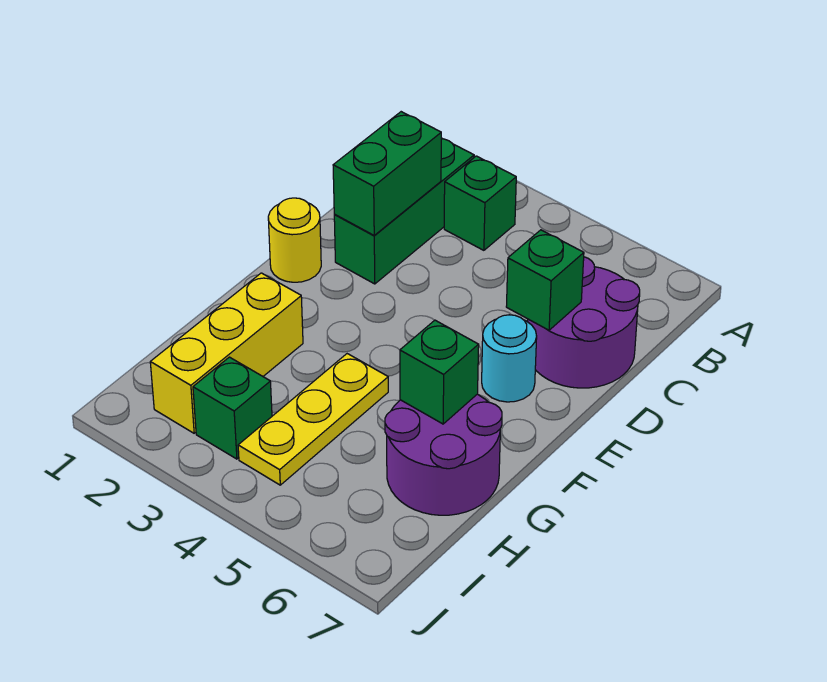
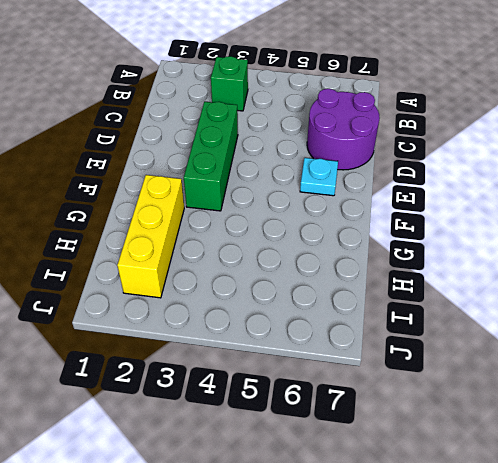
green 1x3 brick [184,102,238,211] -> green 1x3 brick moved to [334,138,474,284]
cyan 1x1 plate [300,158,338,196] -> cyan 1x1 round brick [482,315,537,402]
none -> yellow 1x1 round brick [268,198,321,282]
none -> yellow 1x3 plate [238,354,388,485]
none -> purple 2x2 round brick [385,394,502,515]

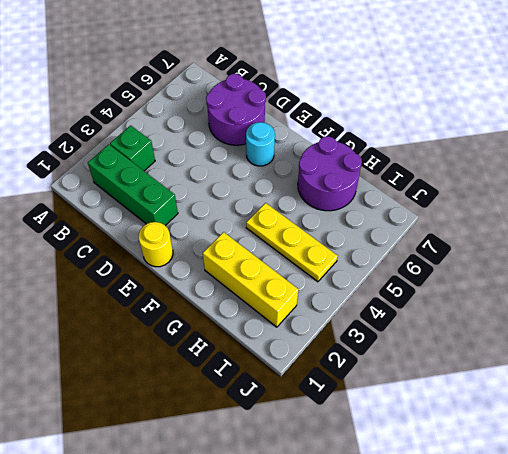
none -> green 1x1 brick [193,357,272,459]
none -> green 1x2 brick [333,112,441,236]
none -> green 1x1 brick [506,230,584,330]

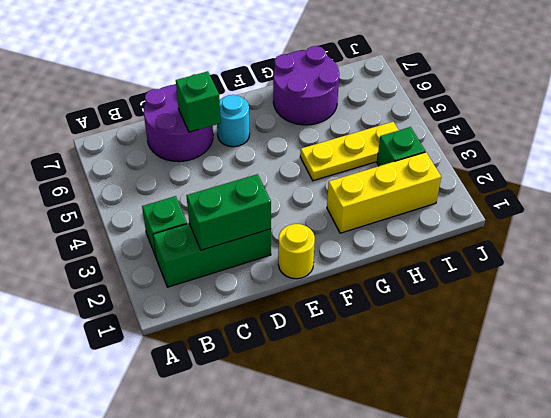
none -> green 1x1 brick [400,320,479,424]

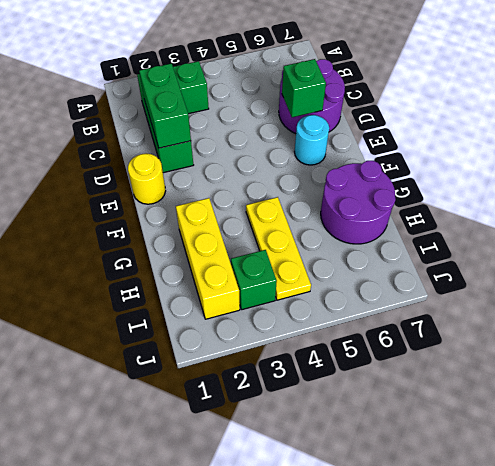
none -> green 1x1 brick [400,320,479,424]

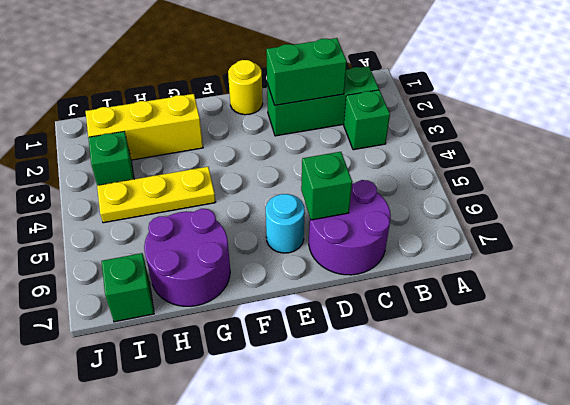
green 1x1 brick [102,253,154,322] -> green 1x1 brick moved to [400,320,479,424]

